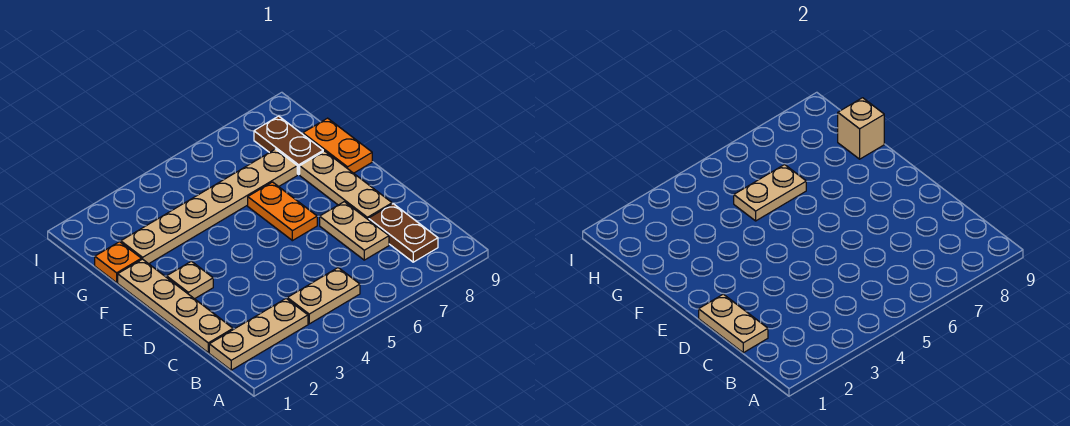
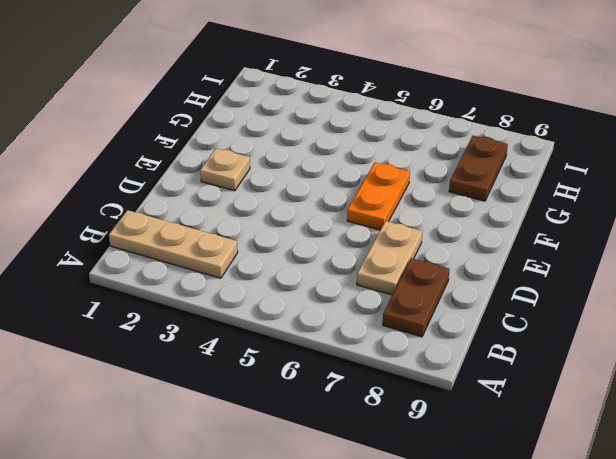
none -> tan 1x2 plate [287,268,360,324]
none -> tan 1x4 plate [118,259,233,353]
none -> tan 1x3 plate [300,151,392,220]

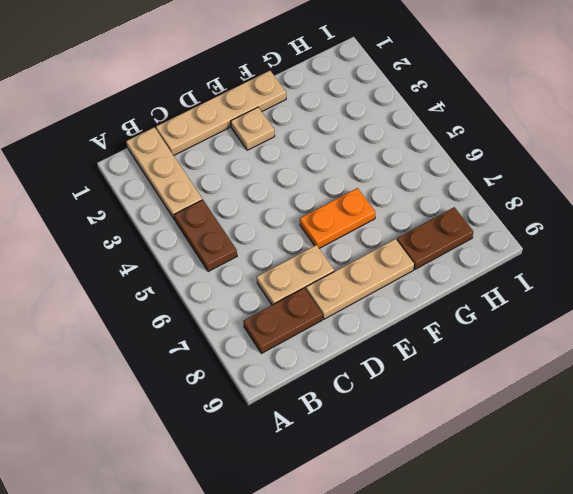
brown 1x2 plate [174,200,237,272] -> tan 1x2 plate [287,268,360,324]
none -> orange 1x2 plate [303,118,372,173]
none -> orange 1x1 plate [95,242,141,283]
none -> tan 1x6 plate [121,149,297,264]

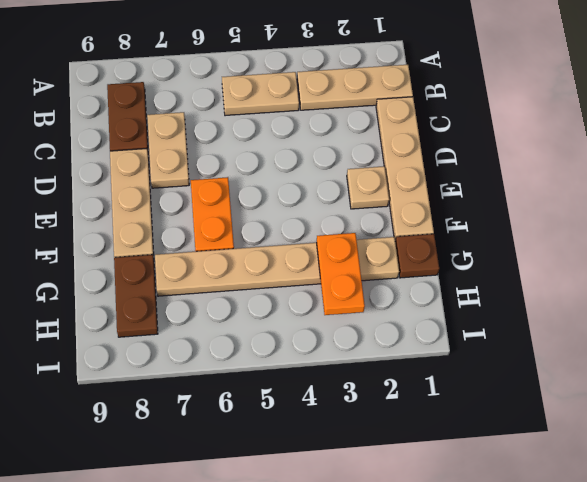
brown 1x1 plate [395,234,439,278] -> orange 1x1 plate [95,242,141,283]
orange 1x2 plate [316,233,365,315] -> orange 1x2 plate moved to [303,118,372,173]
none -> tan 1x2 plate [699,294,768,353]
none -> tan 1x2 plate [734,165,806,221]
none -> tan 1x1 brick [838,98,884,159]

